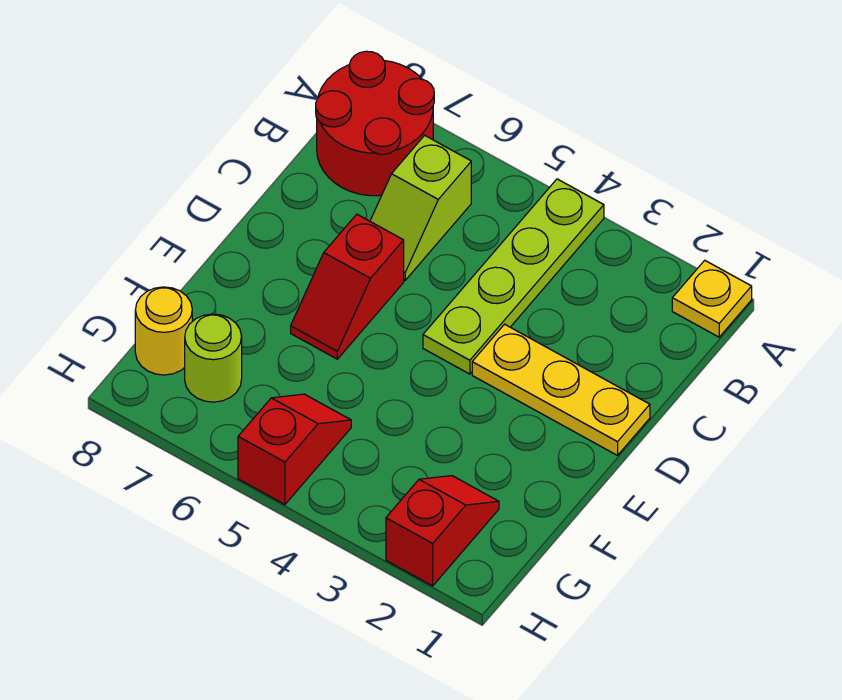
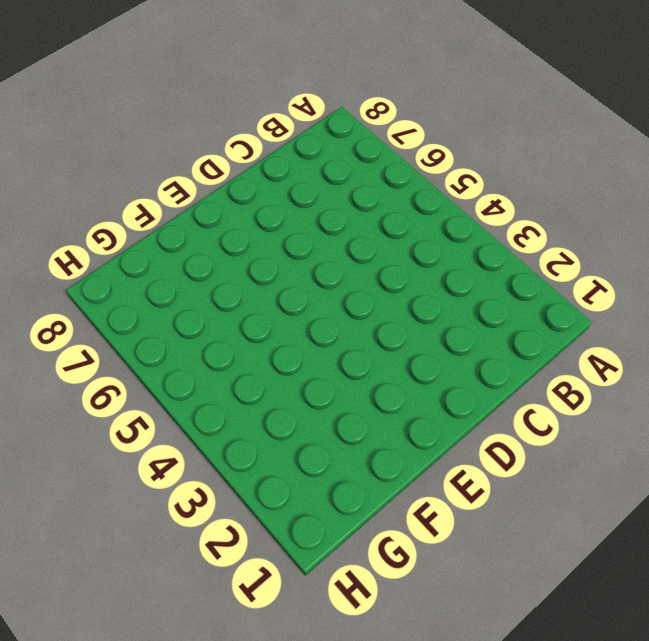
none -> yellow 1x1 plate [672,260,752,337]
none -> lime 1x4 plate [423,179,604,374]

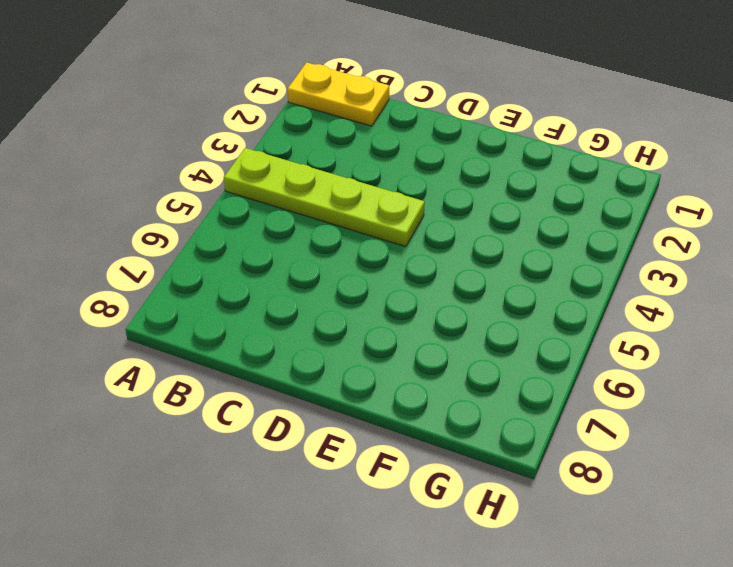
yellow 1x2 plate [288,63,389,126] -> yellow 1x1 plate [672,260,752,337]
none -> red 2x2 round brick [316,51,434,196]
none -> lime 1x2 slope [370,135,471,280]

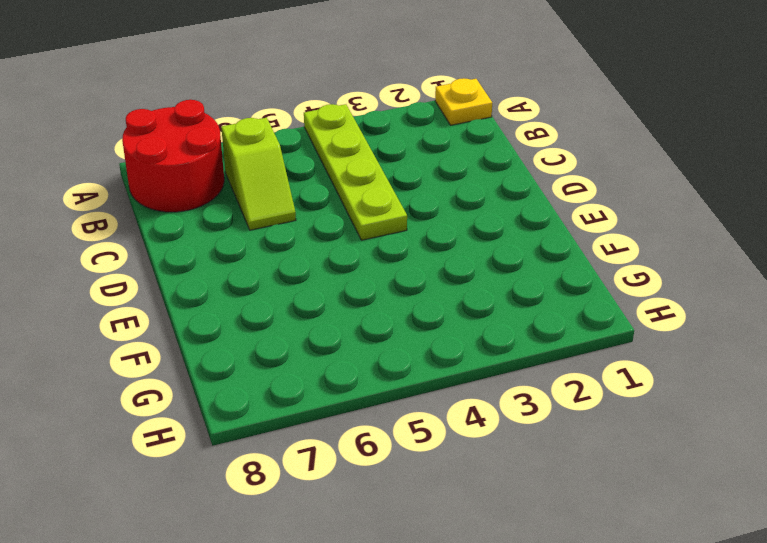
none -> yellow 1x3 plate [472,324,650,455]
none -> red 1x2 slope [291,214,404,359]

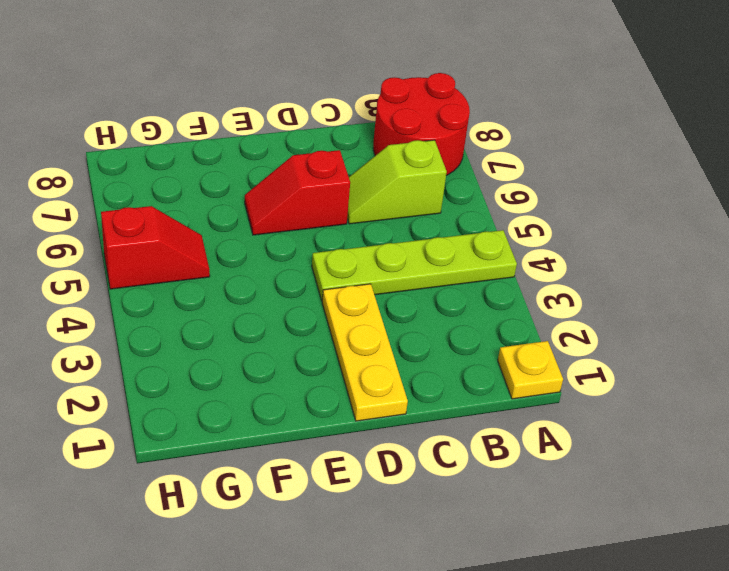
none -> red 1x2 slope [386,476,499,586]
none -> lime 1x1 round brick [185,314,242,402]

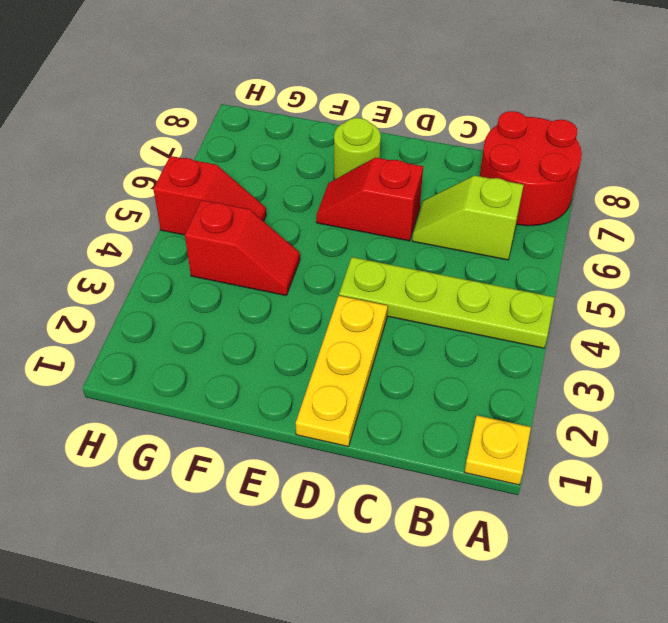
lime 1x1 round brick [334,118,381,180] -> lime 1x1 round brick moved to [185,314,242,402]
red 1x2 slope [185,200,300,296] -> red 1x2 slope moved to [386,476,499,586]
none -> yellow 1x1 round brick [135,287,192,375]

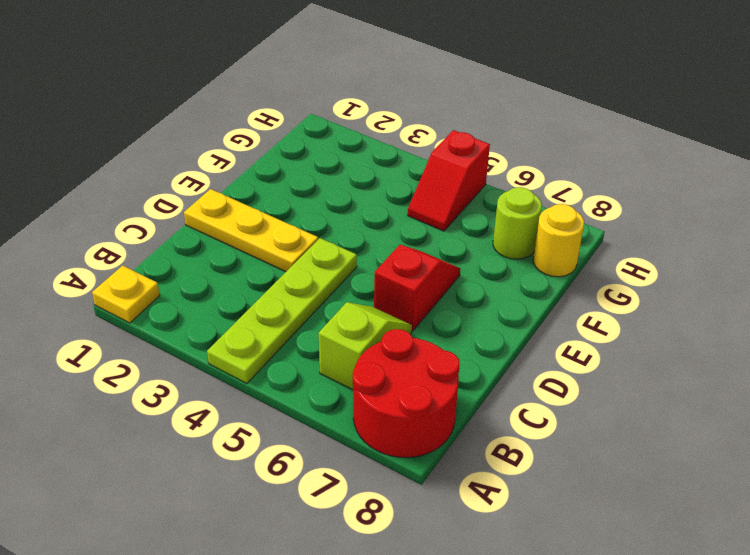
none -> red 1x2 slope [386,476,499,586]

